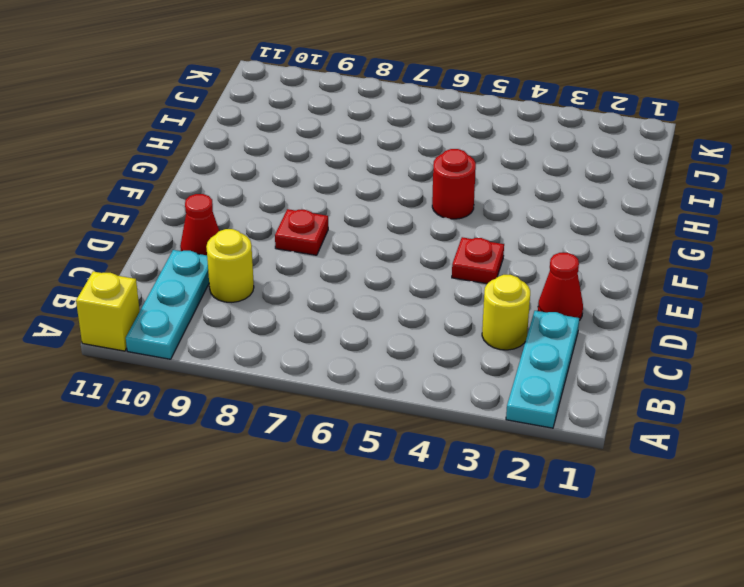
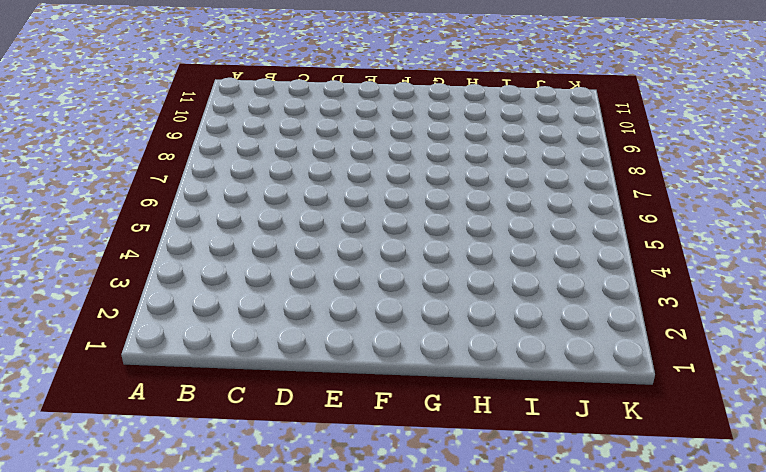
none -> cyan 1x3 plate [506,311,579,428]
none -> cyan 1x3 plate [126,250,209,359]

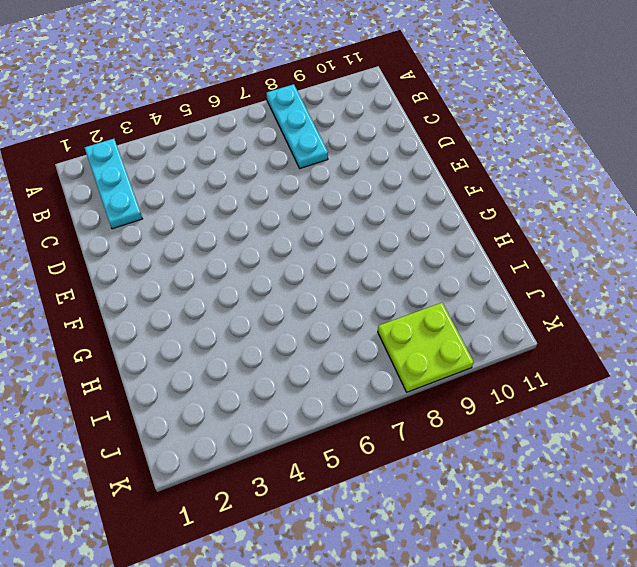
cyan 1x3 plate [266,84,328,168] -> cyan 1x3 plate moved to [126,250,209,359]
lime 2x2 plate [378,303,474,392] -> none
none -> yellow 1x1 brick [76,272,140,351]
none -> yellow 1x1 round brick [482,275,530,350]

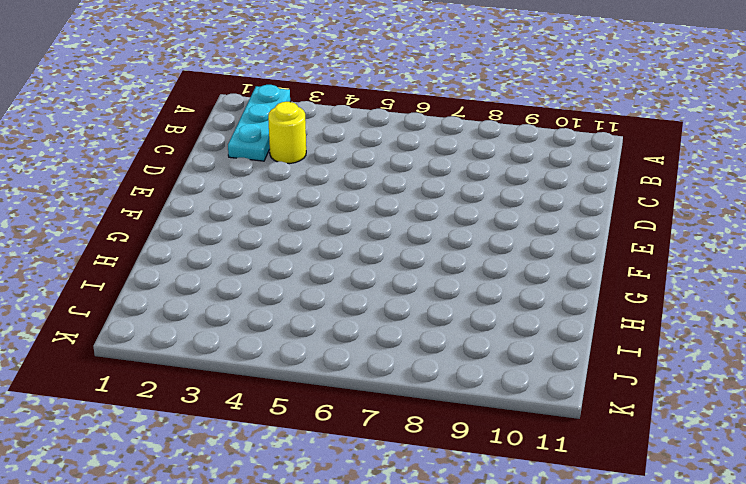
none -> cyan 1x3 plate [126,250,209,359]
none -> yellow 1x1 brick [76,272,140,351]

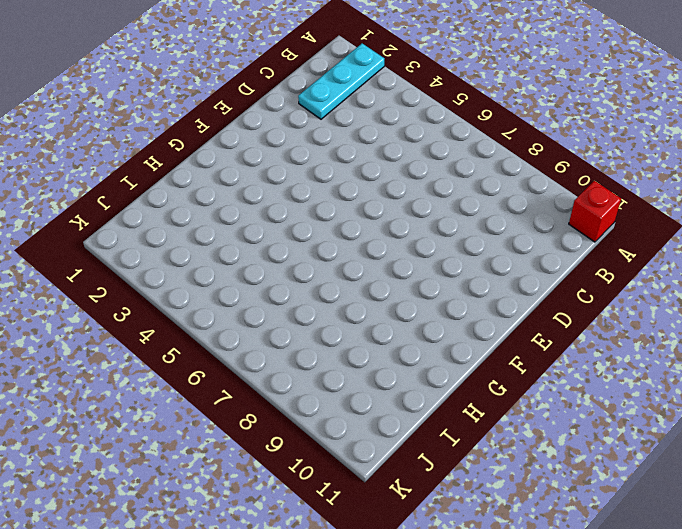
red 1x1 brick [569,181,621,242] -> yellow 1x1 brick [76,272,140,351]
none -> cyan 1x3 plate [126,250,209,359]
none -> yellow 1x1 round brick [482,275,530,350]

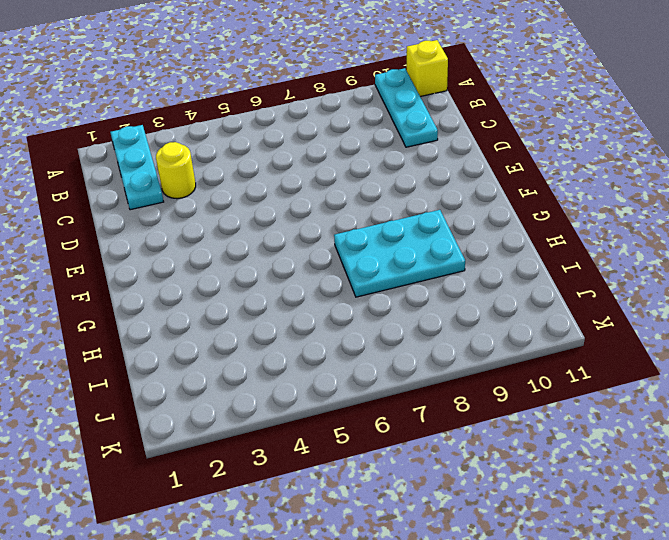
cyan 2x3 plate [334,210,465,297] -> none
none -> yellow 1x1 round brick [206,229,254,302]
none -> red 1x1 cone [538,253,583,321]

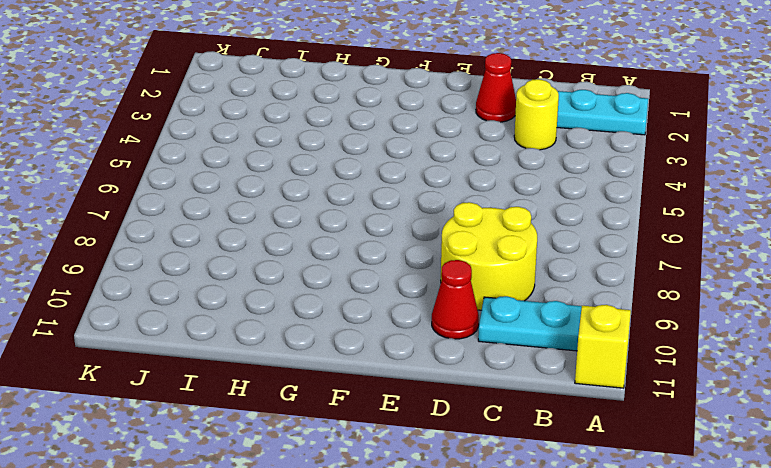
yellow 2x2 round brick [441,202,537,310] -> yellow 1x1 round brick [206,229,254,302]
none -> red 1x1 plate [452,237,504,284]
none -> red 1x1 plate [275,209,328,255]

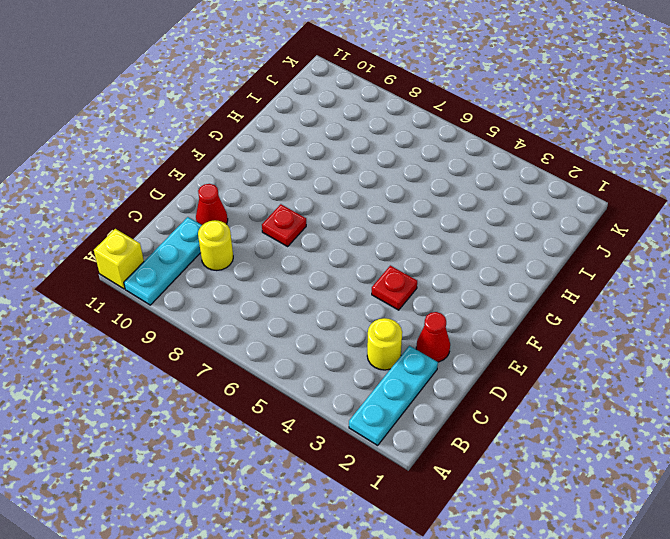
none -> red 1x1 round brick [432,149,476,219]

